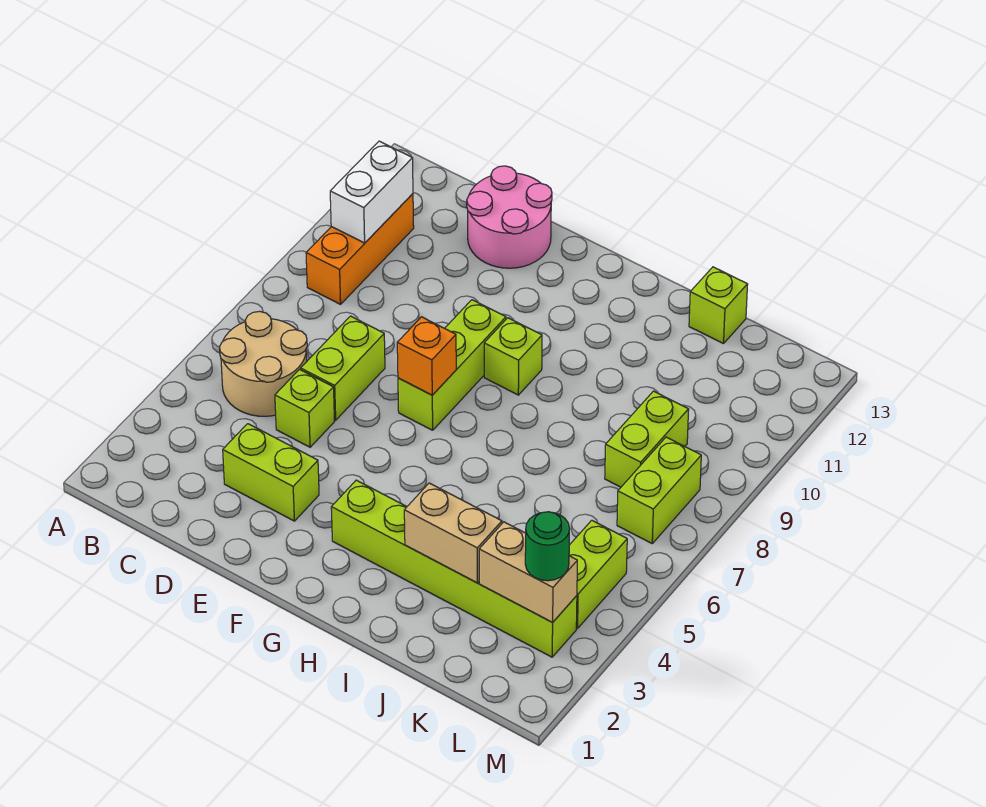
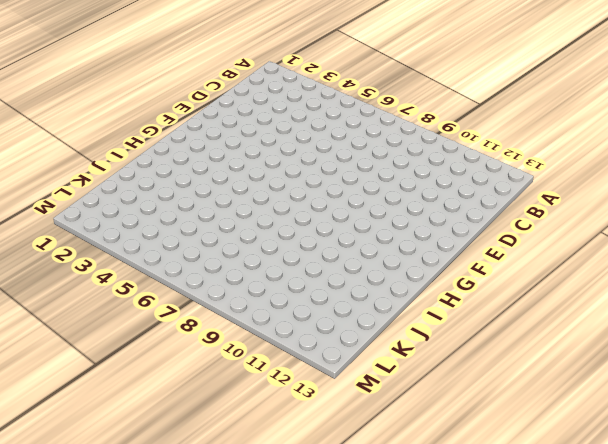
none -> tan 2x2 round brick [220,311,307,416]
none -> orange 1x3 brick [306,194,414,304]
none -> lime 1x2 brick [223,424,319,521]

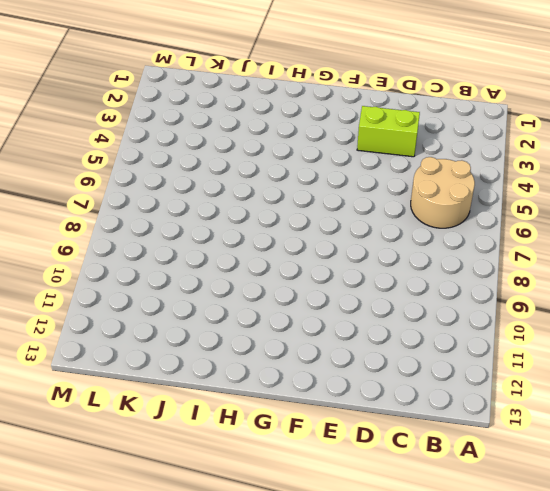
none -> orange 1x3 brick [306,194,414,304]
none -> lime 1x1 brick [275,369,335,447]
none -> lime 1x2 brick [301,316,385,420]

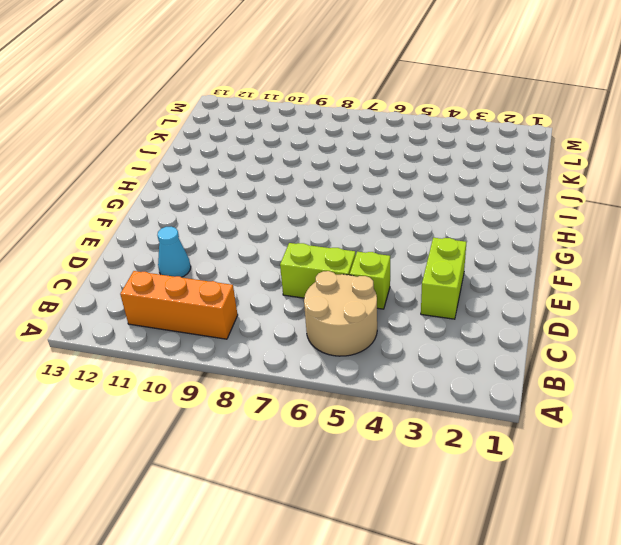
cyan 1x1 cone [158,227,191,277] -> none
none -> pink 2x2 round brick [467,166,552,268]
none -> lime 1x3 brick [398,300,506,430]
none -> lime 1x6 brick [331,480,577,657]

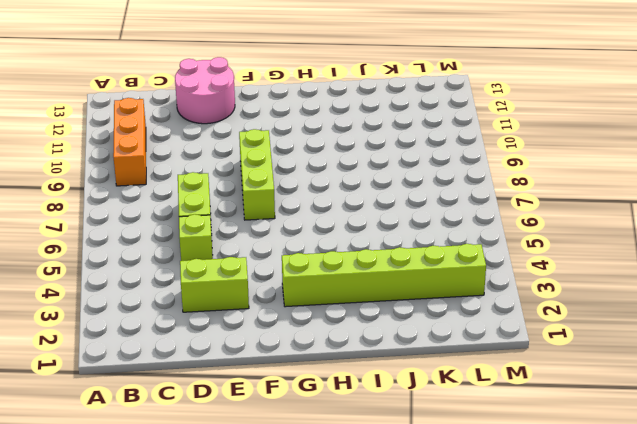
none -> tan 2x2 round brick [220,311,307,416]
none -> lime 1x1 brick [484,318,542,395]
none -> lime 1x1 brick [689,267,748,344]

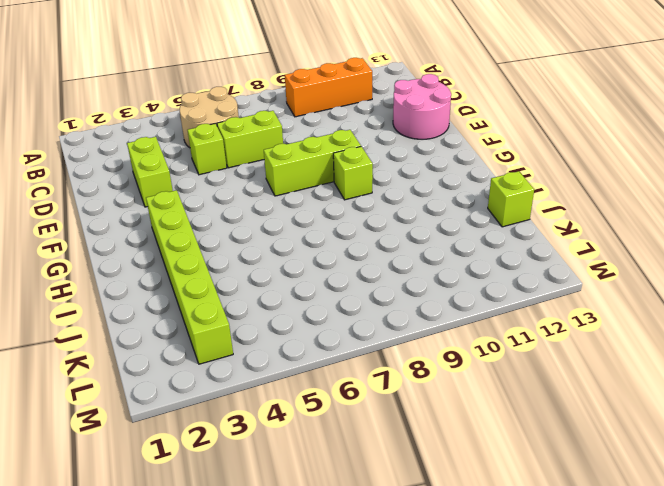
none -> lime 1x2 brick [605,391,689,487]
none -> lime 1x2 brick [569,520,627,628]
none -> lime 1x2 brick [617,437,701,543]

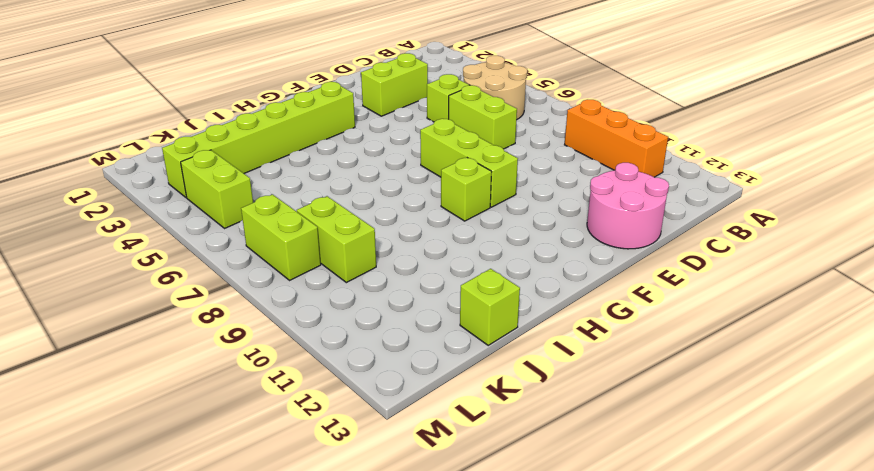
none -> white 1x2 brick [330,141,413,243]
none -> orange 1x1 brick [397,317,456,395]
none -> tan 1x2 brick [404,483,502,583]

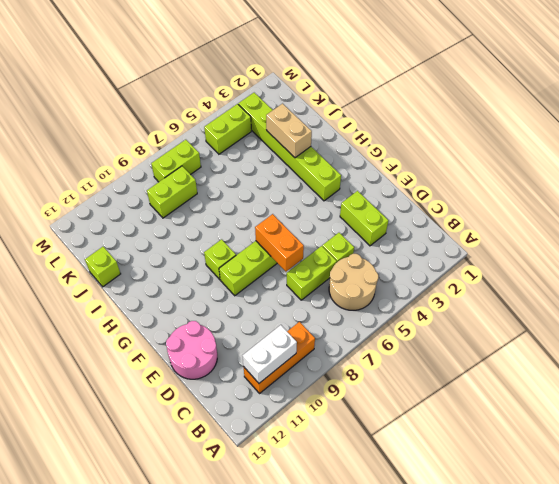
orange 1x2 brick [255,214,304,272] -> orange 1x1 brick [397,317,456,395]
none -> tan 1x2 brick [479,522,577,622]
none -> green 1x1 round brick [525,512,570,581]

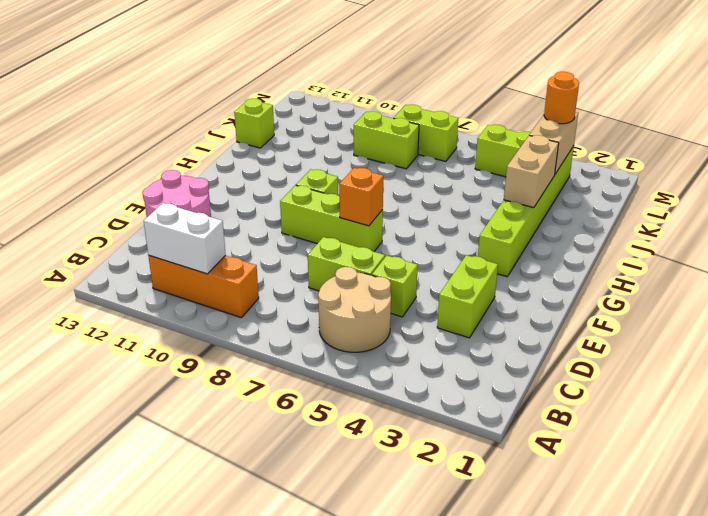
orange 1x1 round brick [544,72,579,124] -> green 1x1 round brick [525,512,570,581]

